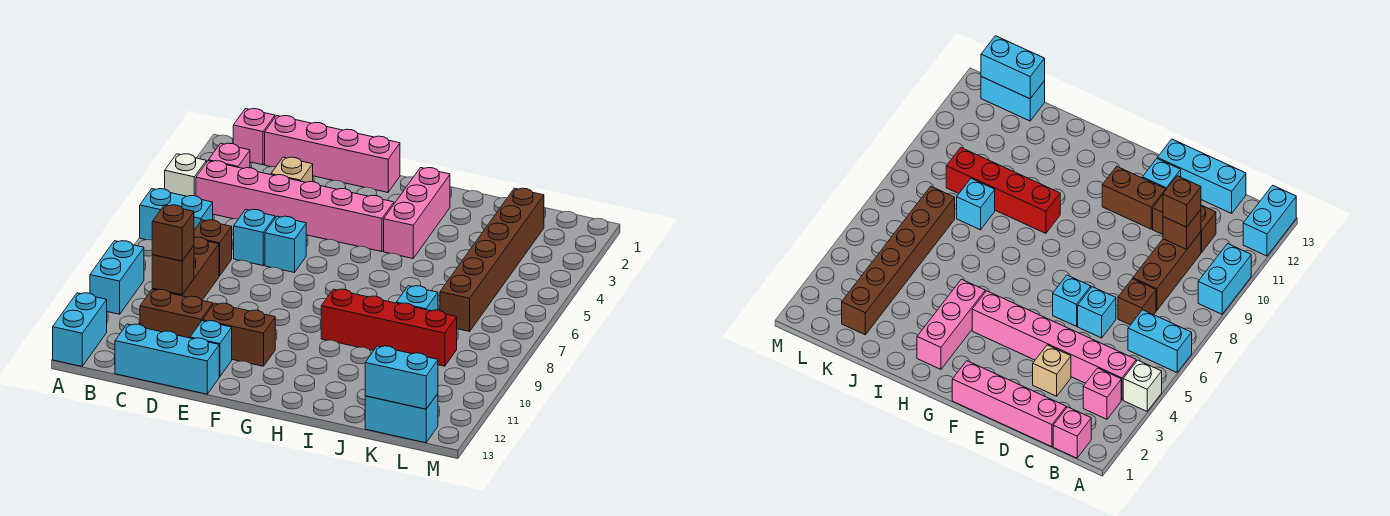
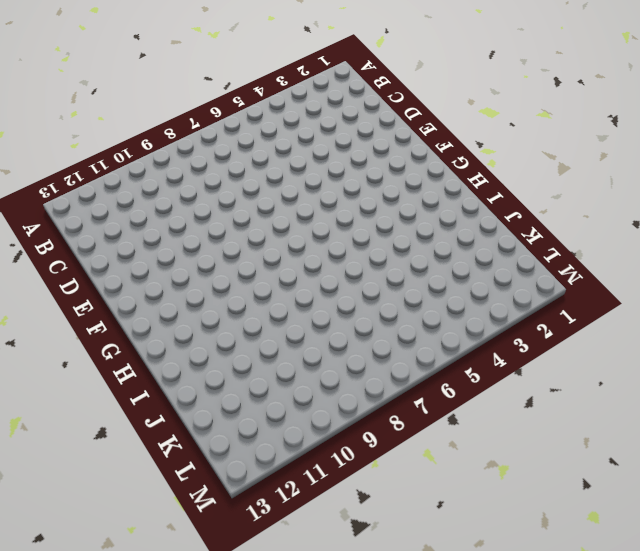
none -> white 1x1 brick [165,154,206,196]
none -> cyan 1x2 brick [140,189,213,240]
none -> cyan 1x2 brick [90,241,144,314]

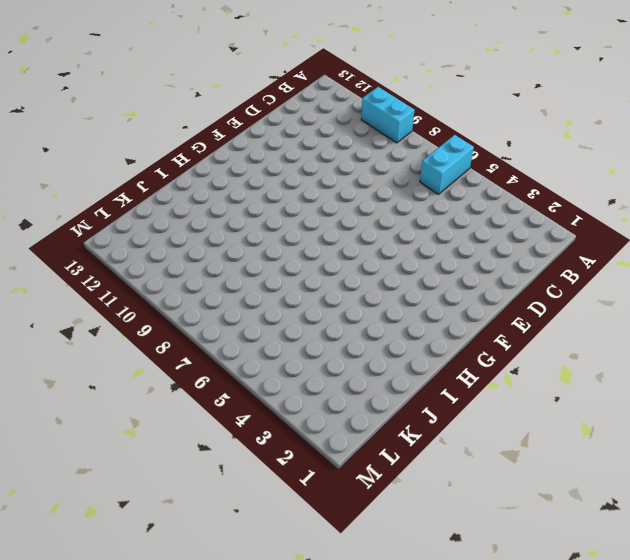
none -> white 1x1 brick [165,154,206,196]
none -> cyan 1x2 brick [53,293,107,366]
none -> pink 1x1 brick [233,109,275,165]

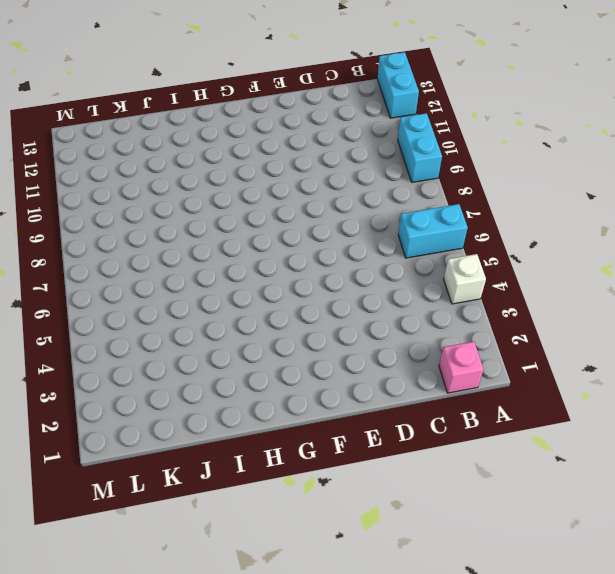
none -> pink 1x1 brick [208,143,250,168]
none -> pink 1x6 brick [196,161,394,252]
none -> pink 1x4 brick [265,116,400,192]

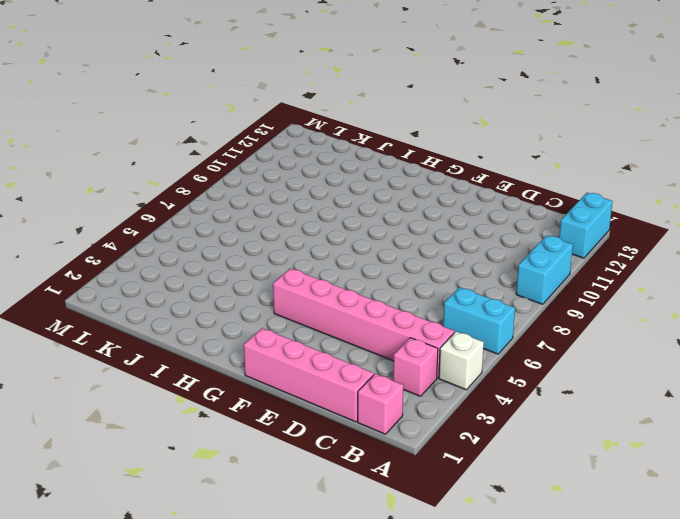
none -> brown 1x1 brick [194,220,232,276]
none -> brown 1x3 brick [153,237,219,300]
none -> brown 1x2 brick [140,289,213,338]

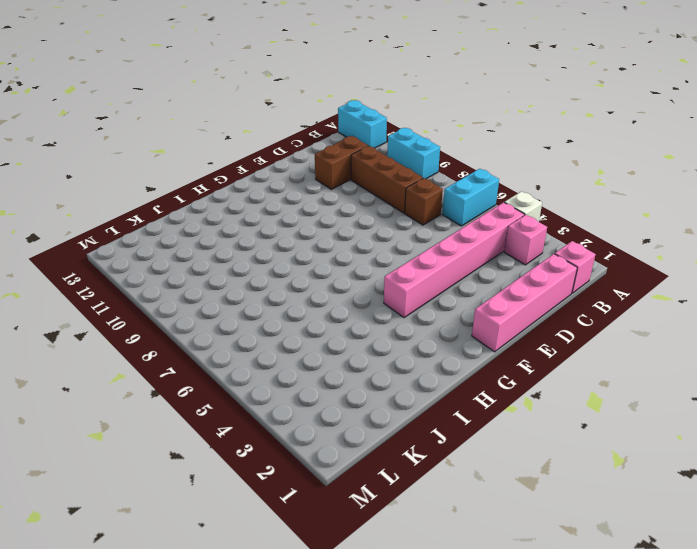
none -> cyan 1x3 brick [115,324,219,394]
none -> tan 1x1 brick [271,157,313,182]
none -> cyan 1x1 brick [234,209,275,266]

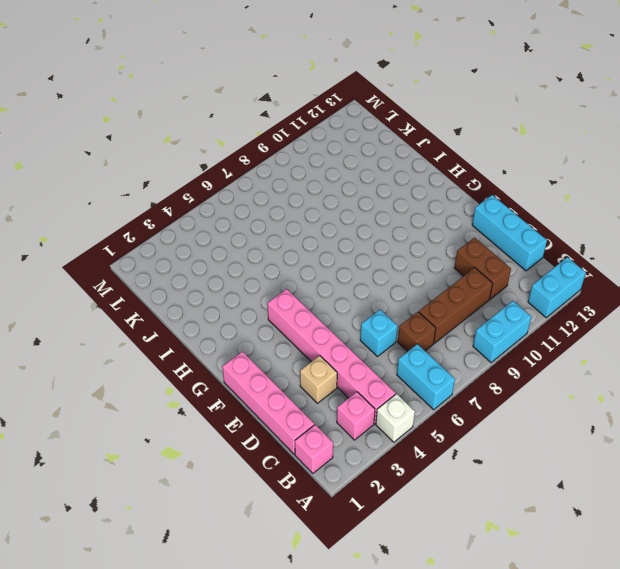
none -> cyan 1x1 brick [265,216,306,273]
none -> brown 1x2 brick [203,303,275,366]
none -> cyan 1x1 brick [190,321,232,377]

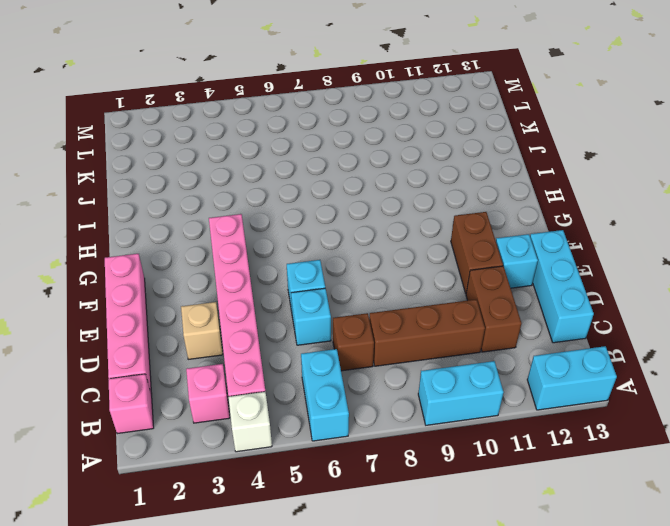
none -> pink 1x3 brick [384,168,450,258]
none -> red 1x4 brick [321,289,457,366]
none -> cyan 1x1 brick [396,286,438,311]

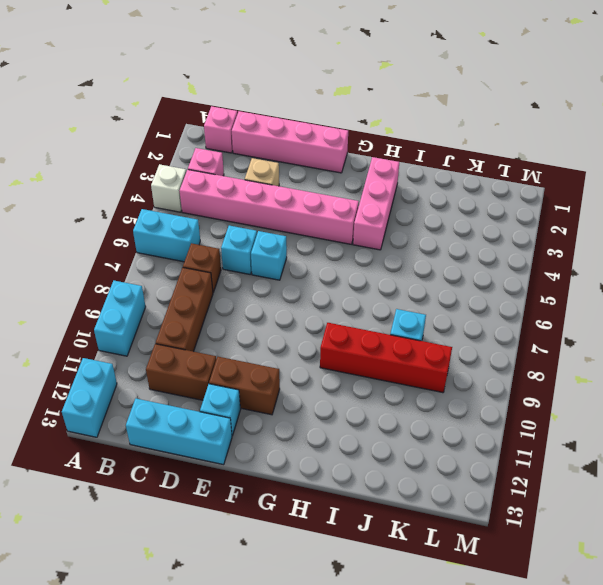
none -> brown 1x6 brick [440,188,544,331]
none -> cyan 1x2 brick [365,394,438,443]
none -> brown 1x1 brick [152,246,194,295]

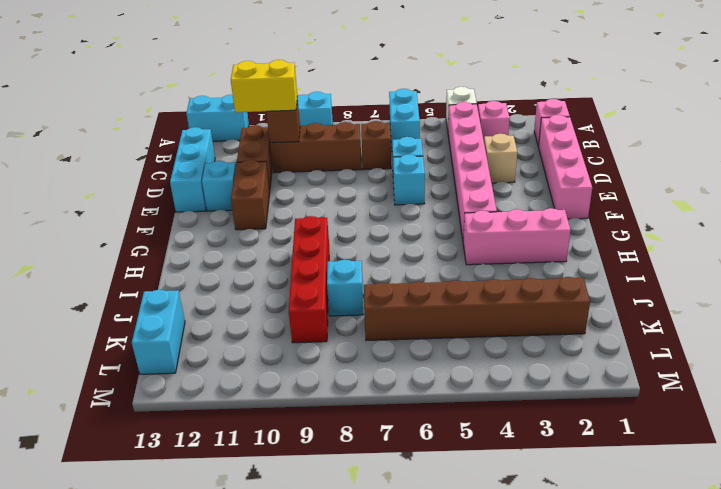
yellow 1x2 brick [231,60,297,112] -> brown 1x1 brick [152,205,194,261]
none -> cyan 1x2 brick [365,346,438,409]

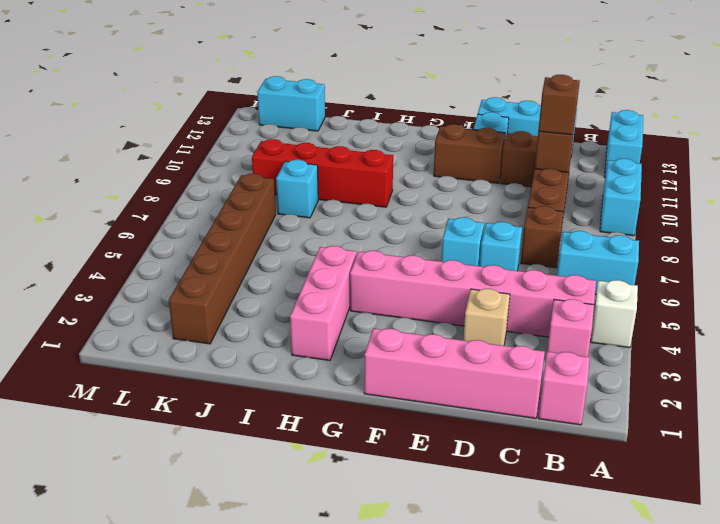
none -> cyan 1x2 brick [365,346,438,409]

